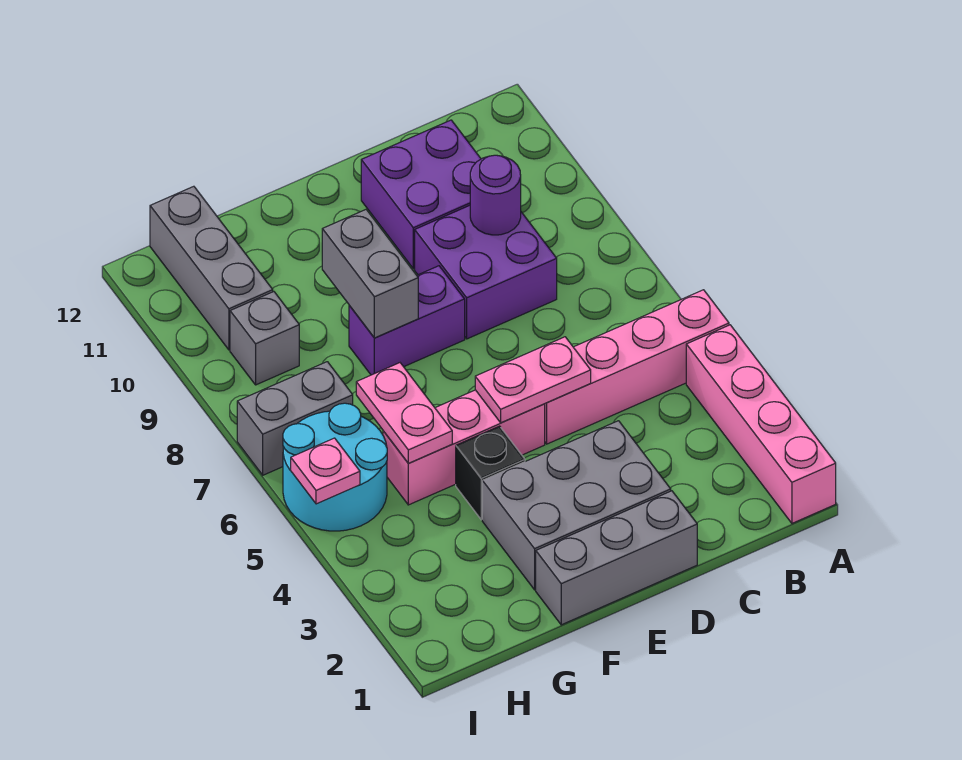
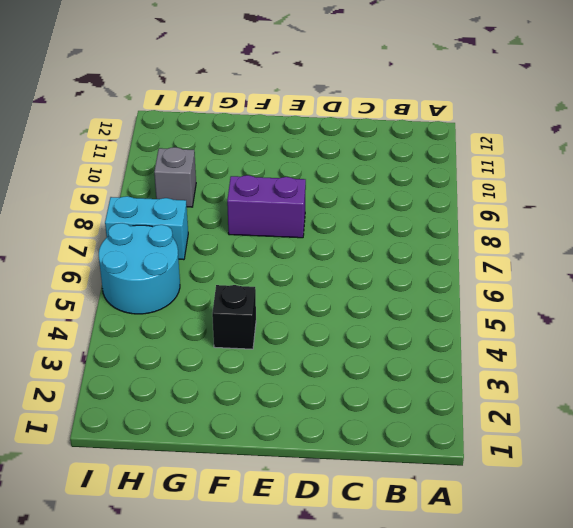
cyan 1x2 brick [105,196,188,260] -> grey 1x2 brick [237,362,353,475]
none -> pink 1x4 brick [686,325,836,523]
none -> pink 1x4 brick [545,290,729,444]
none -> purple 2x2 brick [415,205,557,339]

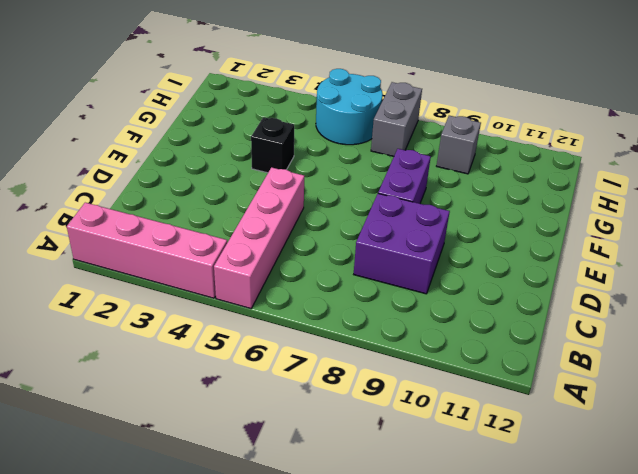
none -> purple 2x2 brick [361,120,481,269]
none -> grey 1x3 brick [536,491,697,625]
none -> grey 2x3 brick [482,421,671,590]

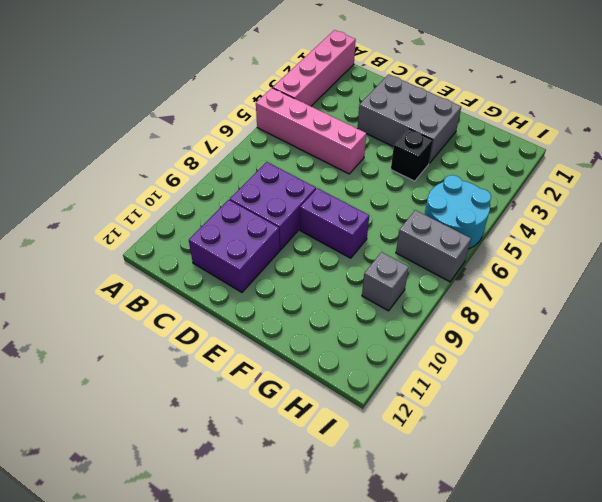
none -> grey 1x3 brick [536,491,697,625]
none -> pink 1x3 brick [383,390,545,505]
none -> grey 1x3 brick [150,186,273,350]

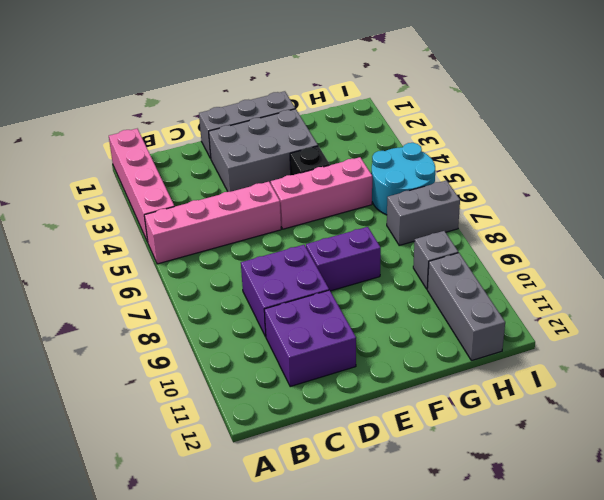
none -> purple 1x1 round brick [470,155,521,235]
none -> pink 1x2 plate [475,337,591,423]
none -> grey 1x2 brick [322,210,418,338]

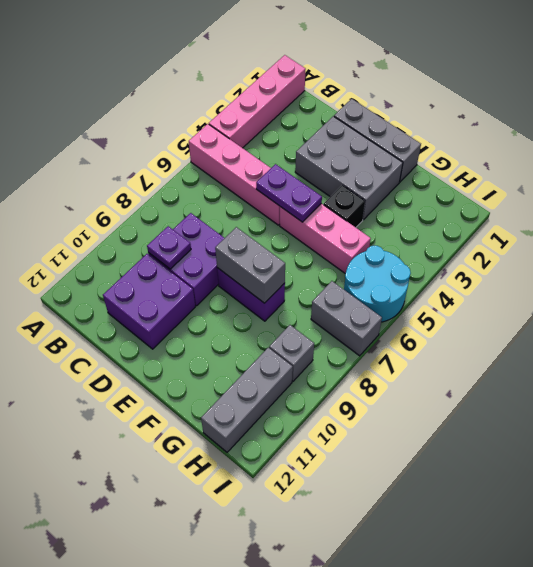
purple 1x1 plate [147,226,191,269] -> purple 1x1 round brick [470,155,521,235]
purple 1x2 plate [256,164,322,222] -> pink 1x2 plate [475,337,591,423]
grey 1x2 brick [215,227,285,303] -> grey 1x2 brick turned to [322,210,418,338]
none -> pink 1x2 plate [356,363,452,463]
none -> pink 1x1 plate [291,438,360,504]

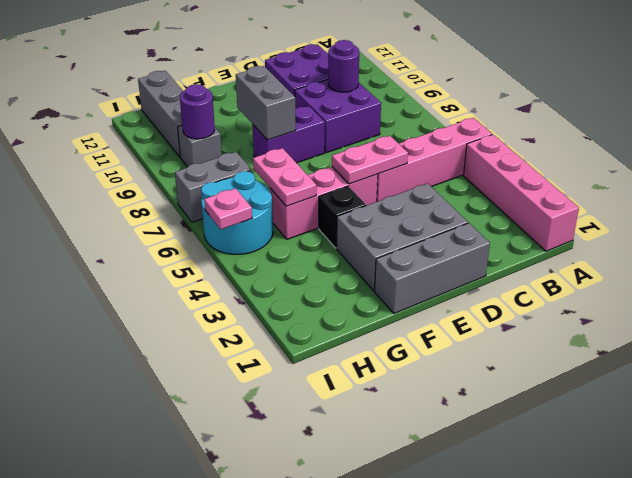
purple 1x1 round brick [180,84,215,139] -> none

